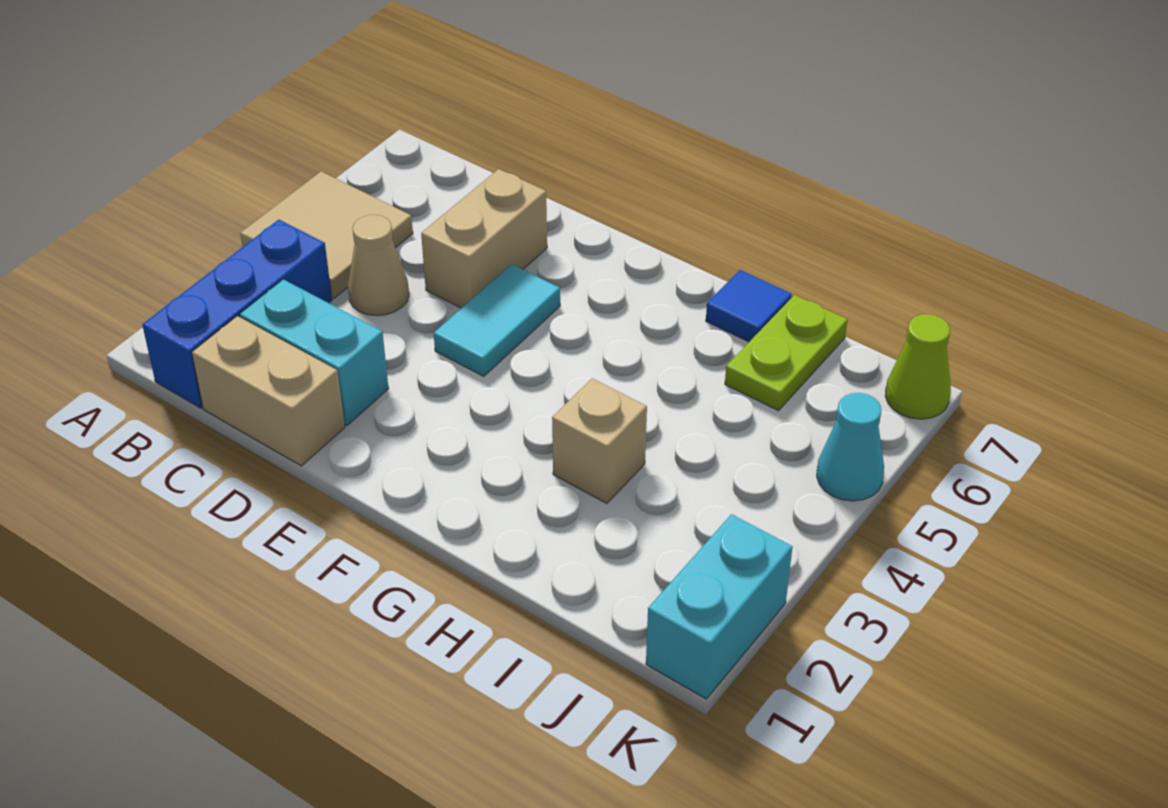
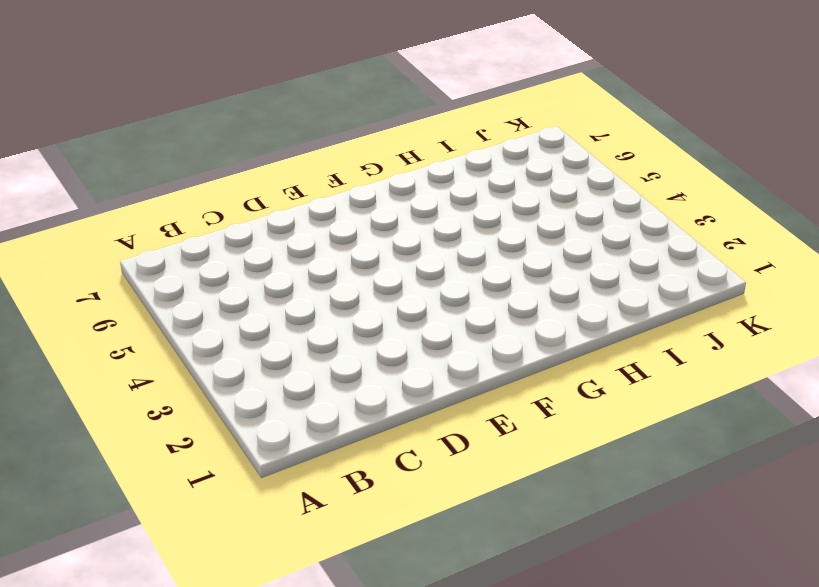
none -> tan 2x2 tile [240,171,413,298]
none -> blue 1x3 brick [142,220,332,408]
none -> tan 1x2 brick [192,316,345,466]

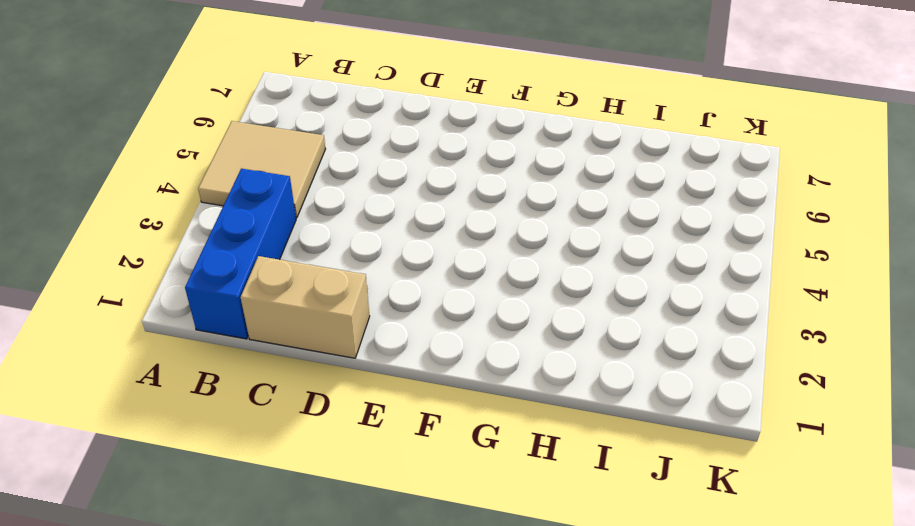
none -> cyan 1x2 brick [239,279,389,426]
none -> tan 1x1 cone [348,215,409,316]
none -> tan 1x2 brick [421,169,547,308]

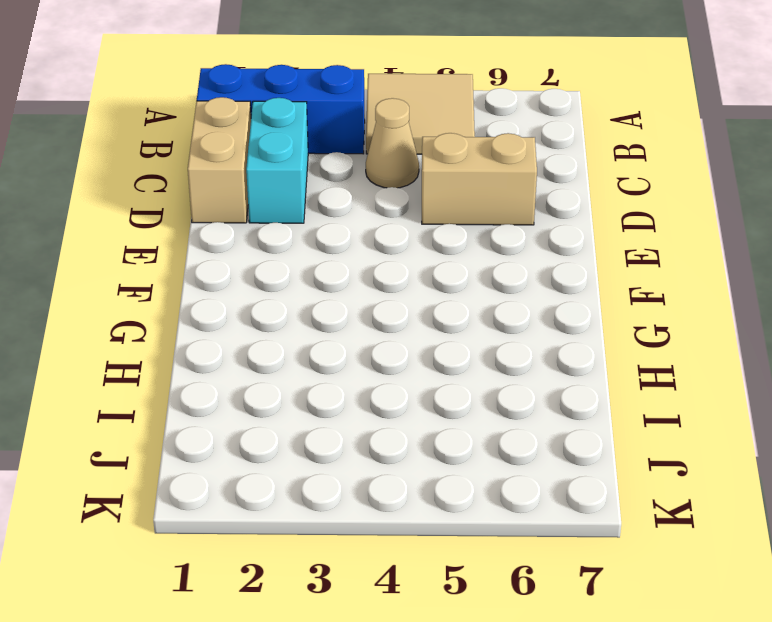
none -> cyan 1x2 tile [434,264,560,376]
none -> tan 1x1 brick [552,378,647,503]
none -> blue 1x1 tile [706,270,792,342]

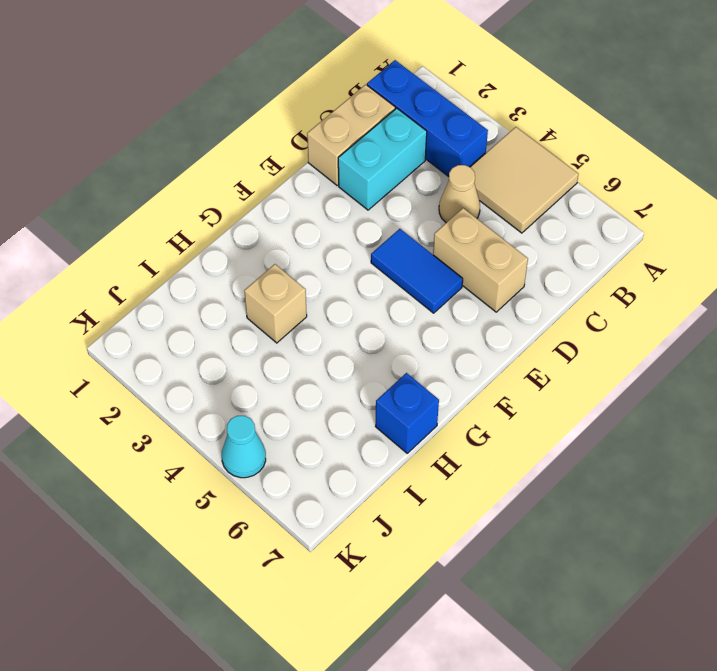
blue 1x2 tile [371,229,463,313] -> cyan 1x2 tile [434,264,560,376]
blue 1x1 brick [375,373,439,453] -> blue 1x1 tile [706,270,792,342]
none -> lime 1x2 plate [725,295,847,411]
none -> cyan 1x2 brick [646,514,792,699]
none -> lime 1x1 cone [885,314,951,419]

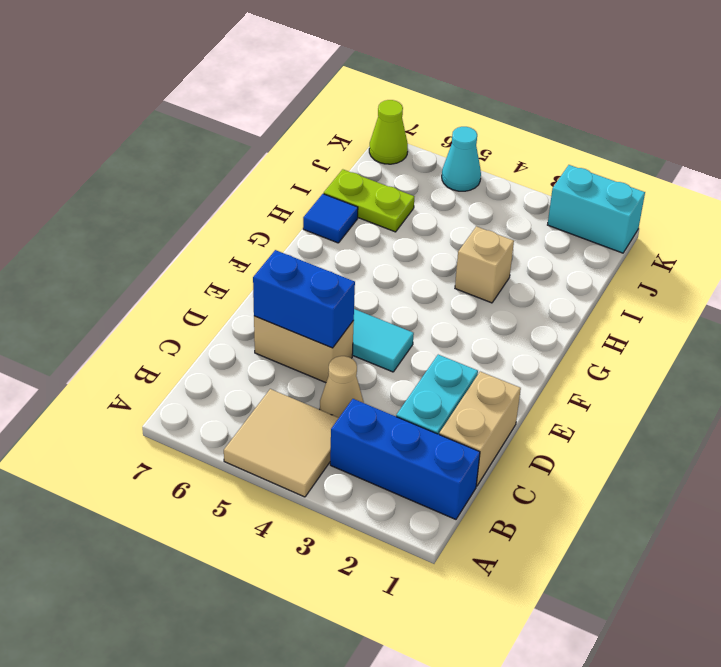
blue 1x2 brick [253,250,355,348] -> none

